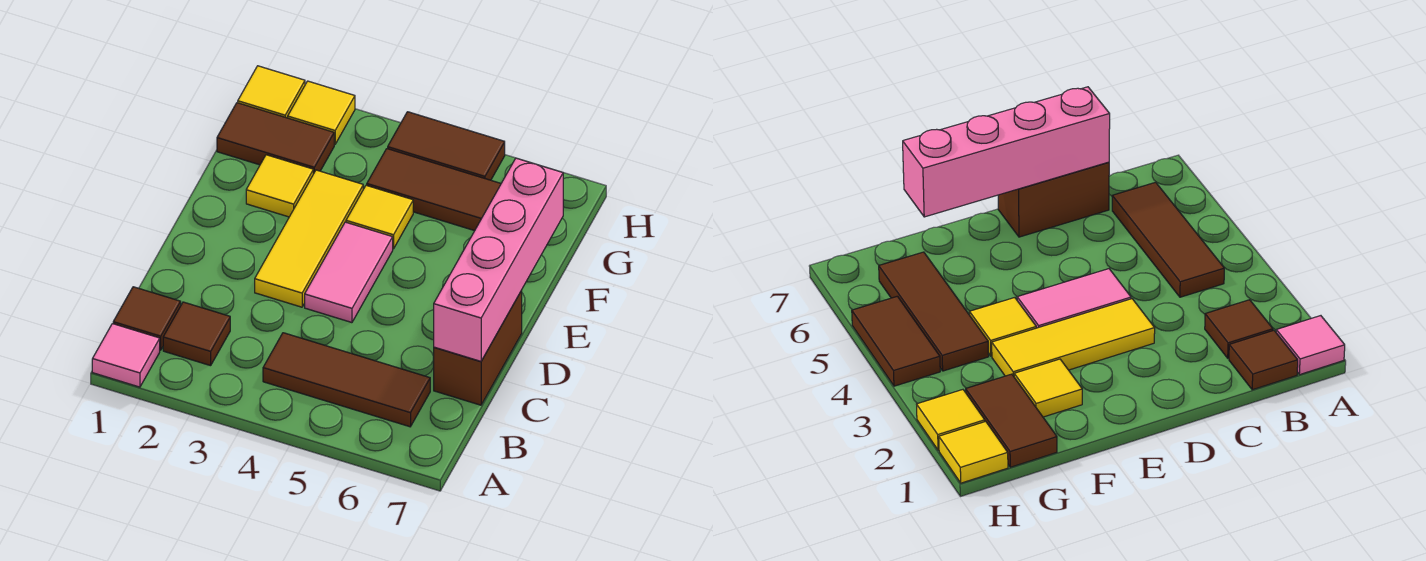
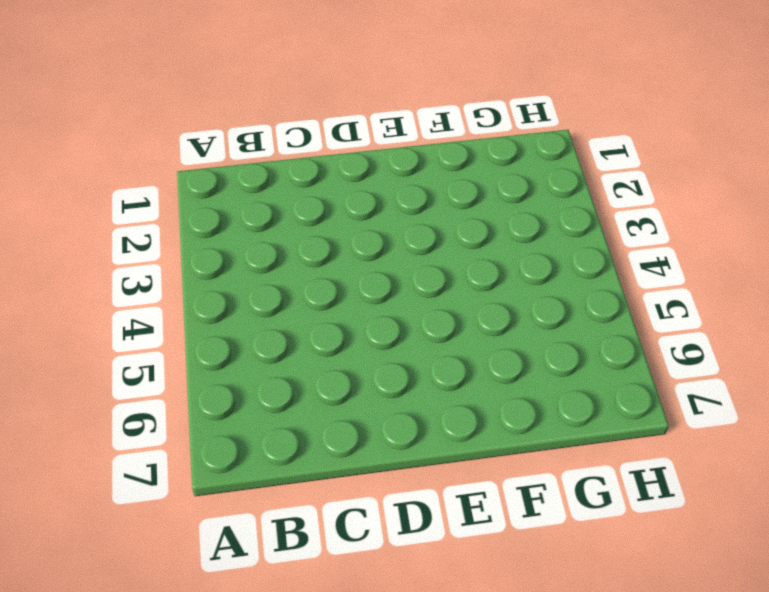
none -> pink 1x1 tile [92,324,160,387]
none -> brown 1x1 tile [113,287,181,350]
none -> brown 1x1 tile [163,302,230,366]

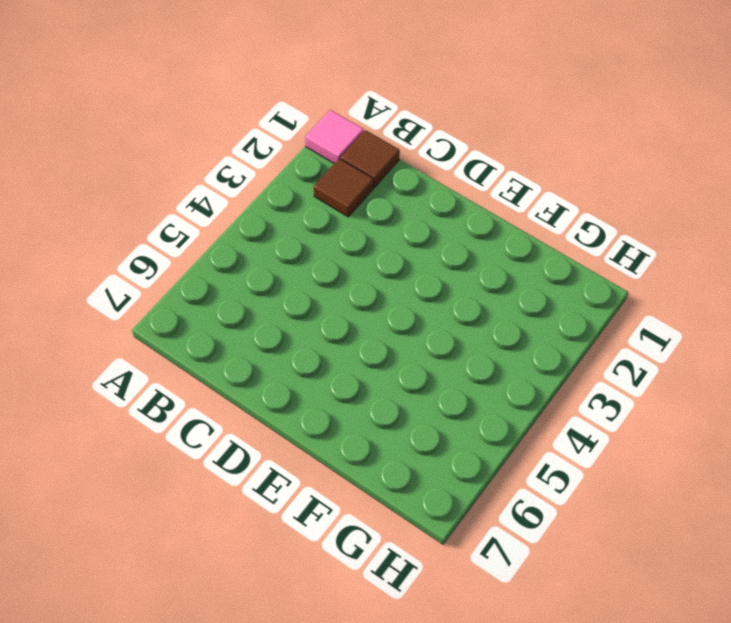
none -> brown 1x3 tile [263,333,430,427]
none -> brown 1x2 brick [434,291,522,405]
none -> yellow 1x3 tile [255,170,363,307]

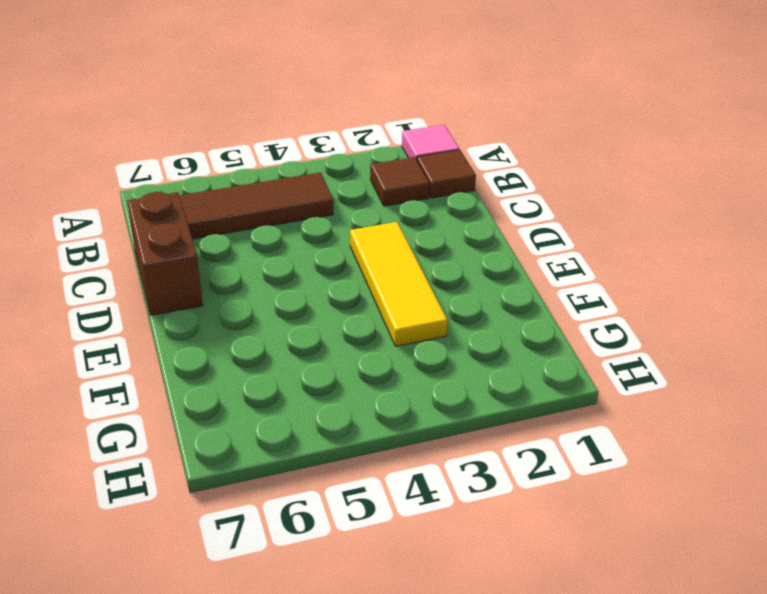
none -> pink 1x2 tile [305,222,393,323]
none -> yellow 1x1 tile [246,155,313,217]
none -> yellow 1x1 tile [346,185,413,249]

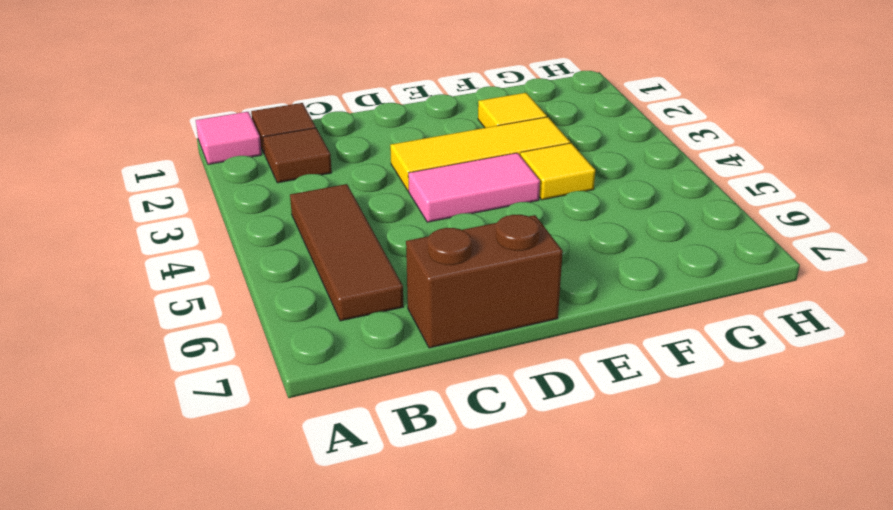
none -> brown 1x2 tile [217,103,334,174]
none -> brown 1x3 tile [367,149,501,231]
none -> yellow 1x1 tile [238,66,305,118]

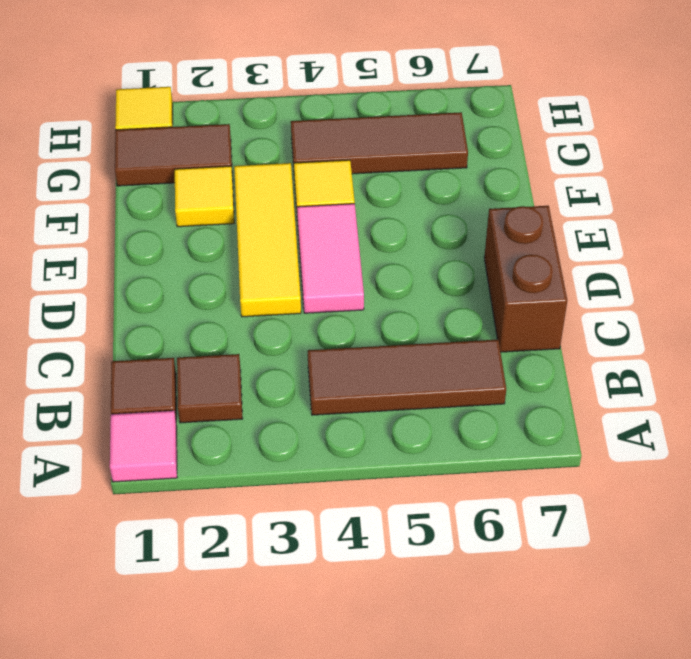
none -> yellow 1x1 tile [288,81,355,145]
none -> brown 1x2 tile [388,112,505,180]
none -> pink 1x4 brick [434,158,563,361]

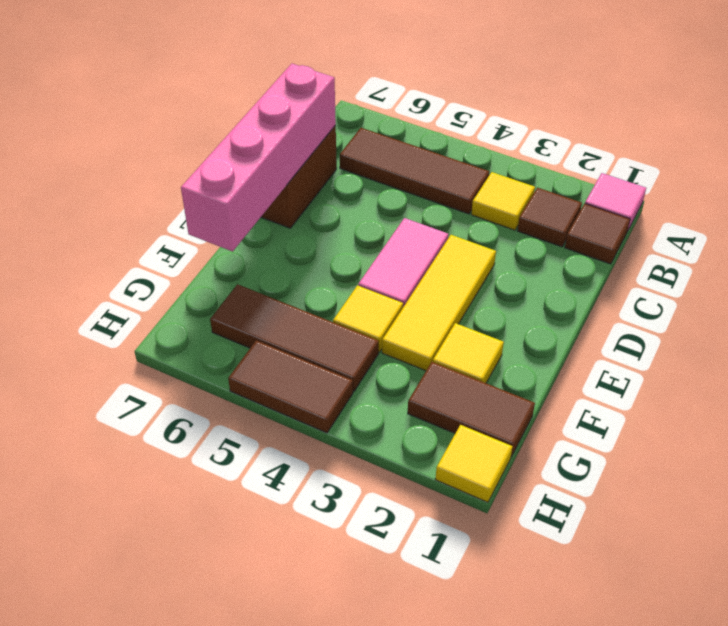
yellow 1x1 tile [471,172,535,230] -> yellow 1x1 tile moved to [288,81,355,145]

